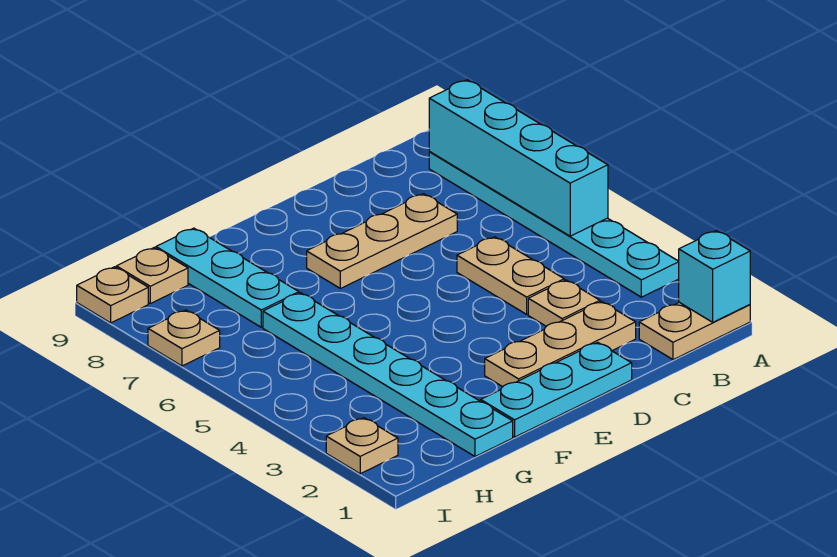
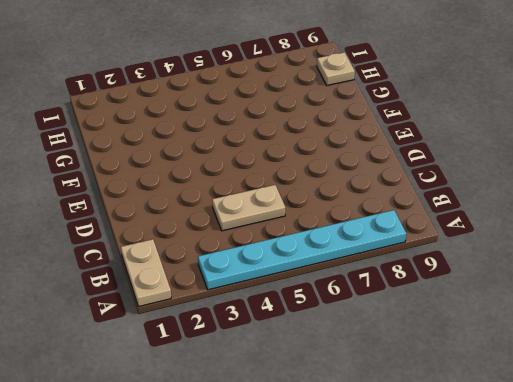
none -> tan 1x3 plate [485,301,636,387]
none -> tan 1x1 plate [528,280,600,326]
none -> tan 1x3 plate [307,194,457,289]

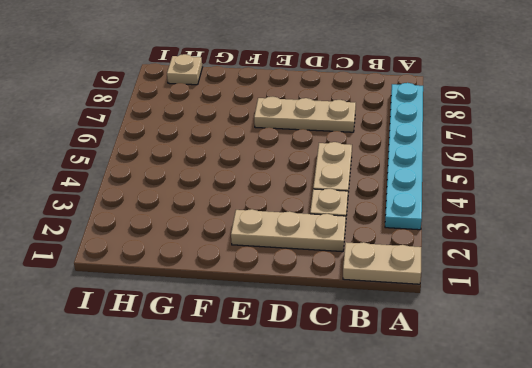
none -> cyan 1x3 plate [481,342,632,437]
none -> cyan 1x6 plate [263,293,513,456]
none -> cyan 1x3 plate [156,228,299,327]

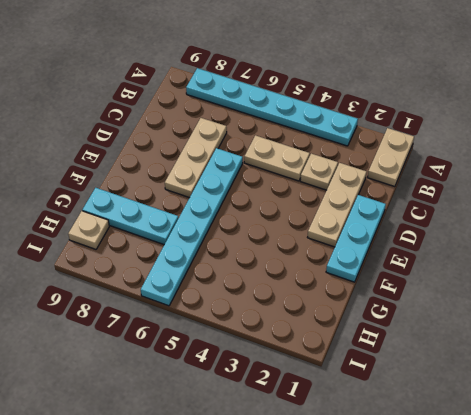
cyan 1x6 plate [141,148,243,306] -> cyan 1x6 plate turned to [263,293,513,456]
none -> tan 1x1 plate [326,418,398,474]
none -> tan 1x1 plate [148,310,220,366]
none -> tan 1x1 plate [77,267,148,323]

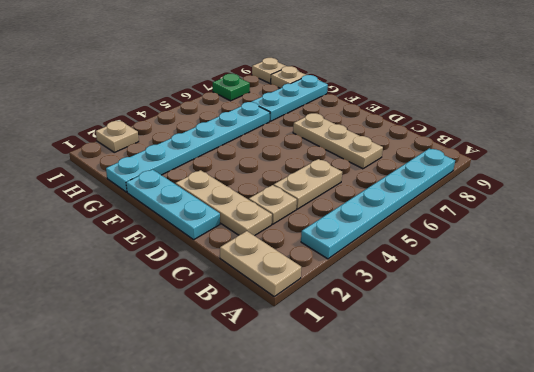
green 1x1 plate [213,74,250,101] -> tan 1x1 plate [148,310,220,366]
none -> cyan 1x1 brick [679,231,750,322]
none -> cyan 1x4 brick [429,80,608,236]

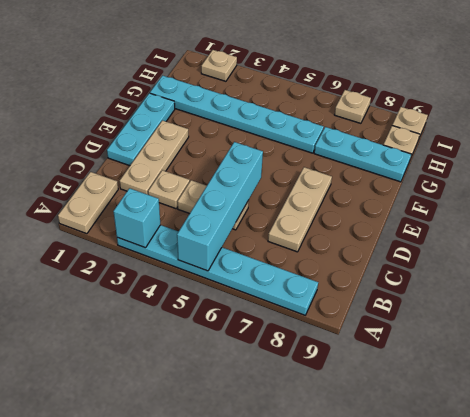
cyan 1x1 brick [113,188,160,248] -> cyan 1x1 brick moved to [679,231,750,322]
cyan 1x4 brick [177,142,263,271] -> cyan 1x4 brick turned to [429,80,608,236]

